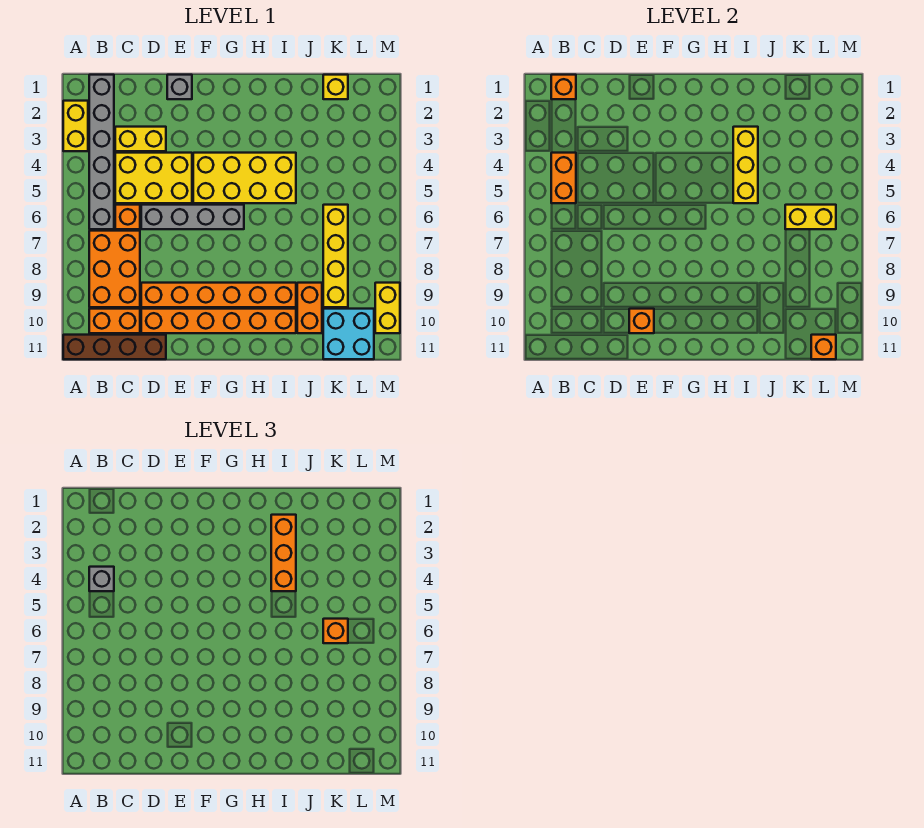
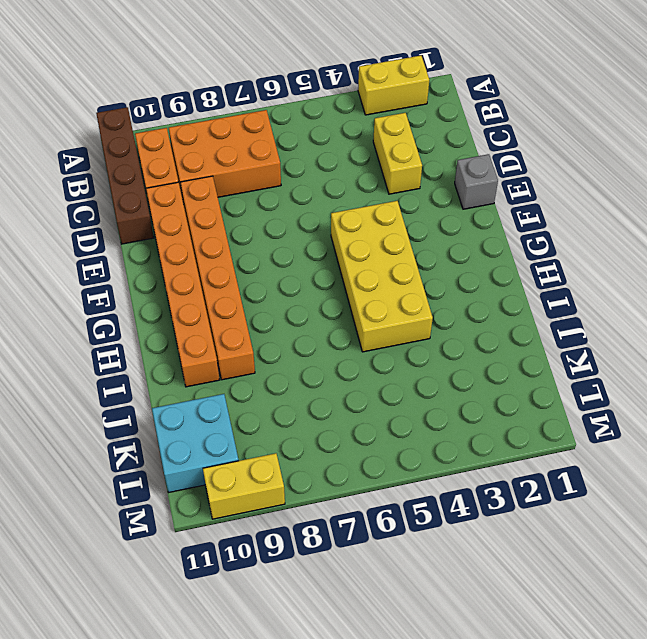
none -> grey 1x6 brick [89,75,114,229]
none -> yellow 2x3 brick [115,153,192,203]
none -> orange 1x1 brick [115,205,140,229]

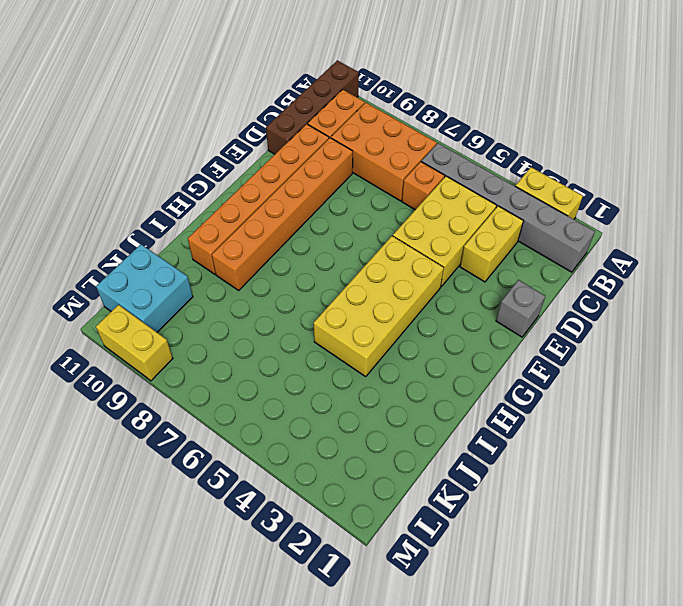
none -> grey 1x4 brick [141,205,244,229]
none -> orange 1x2 brick [297,283,322,333]
none -> yellow 1x1 brick [323,75,348,99]

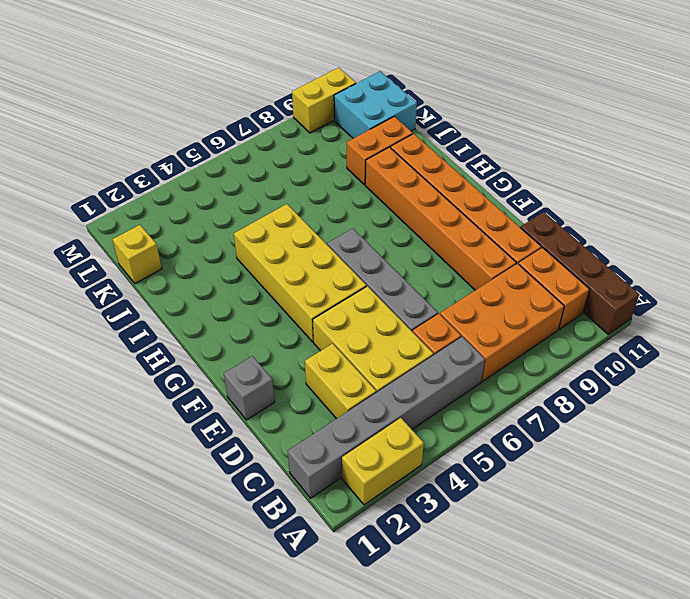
none -> yellow 1x4 brick [323,205,348,307]
none -> orange 1x1 brick [551,75,576,99]
none -> orange 1x2 brick [551,153,576,203]

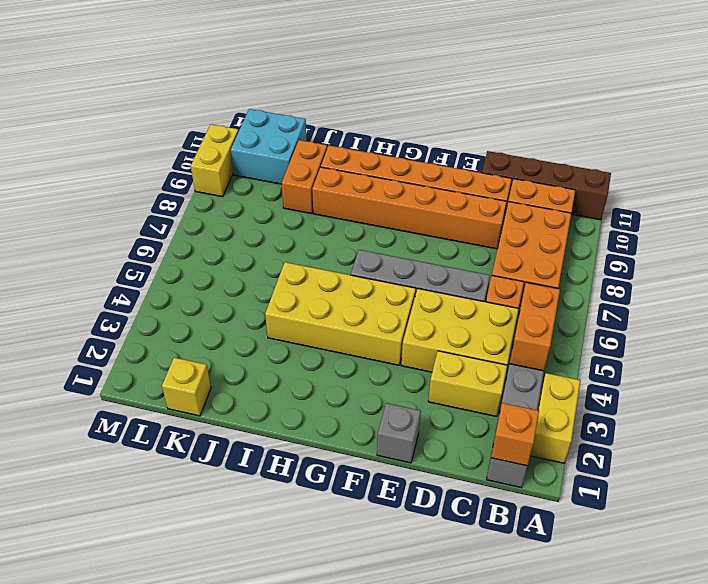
none -> yellow 1x4 brick [323,205,348,307]
none -> orange 1x1 brick [629,309,654,333]
none -> yellow 1x3 brick [733,127,758,203]

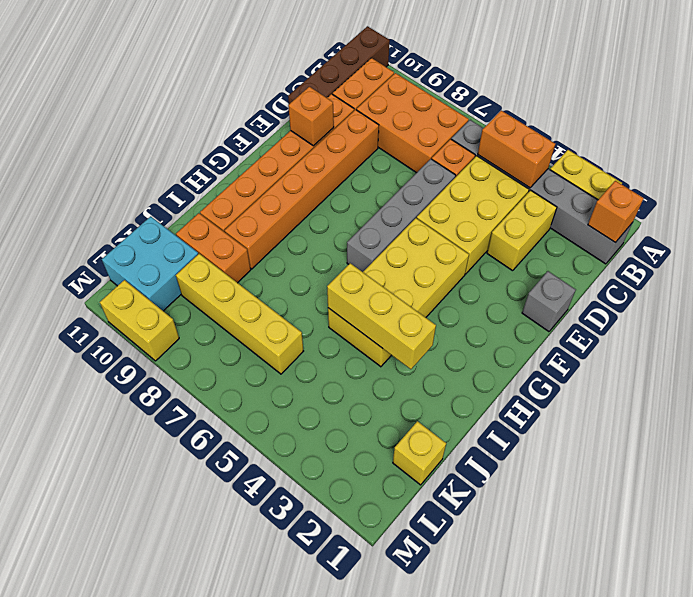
none -> yellow 1x2 brick [785,205,836,229]
none -> orange 1x1 brick [811,335,836,359]
none -> grey 1x1 brick [89,567,114,591]

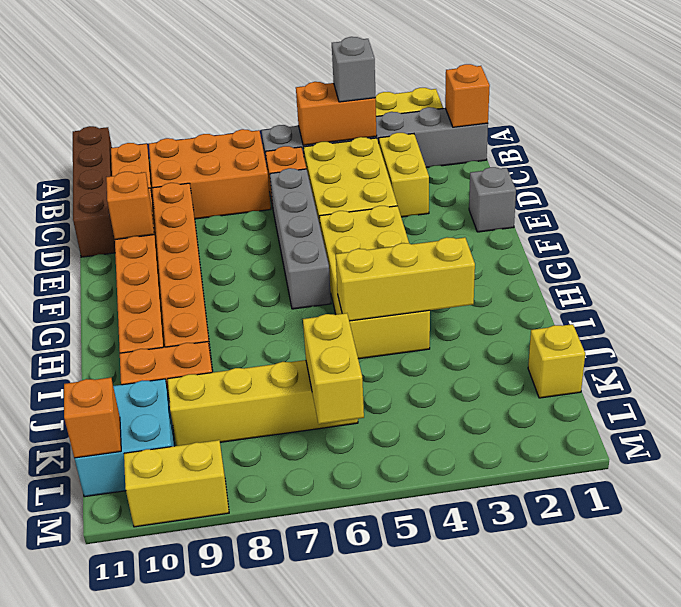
none -> orange 1x3 brick [271,515,296,591]
none -> orange 1x1 brick [323,619,348,643]

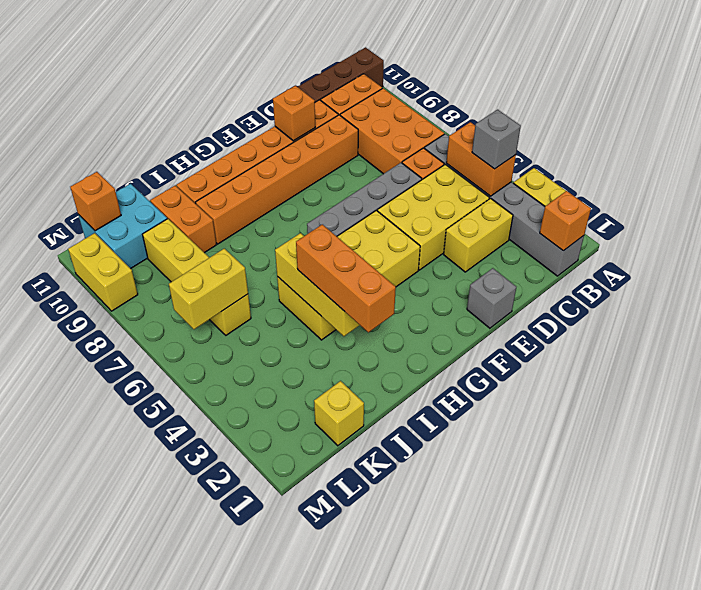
none -> orange 1x1 brick [323,619,348,643]

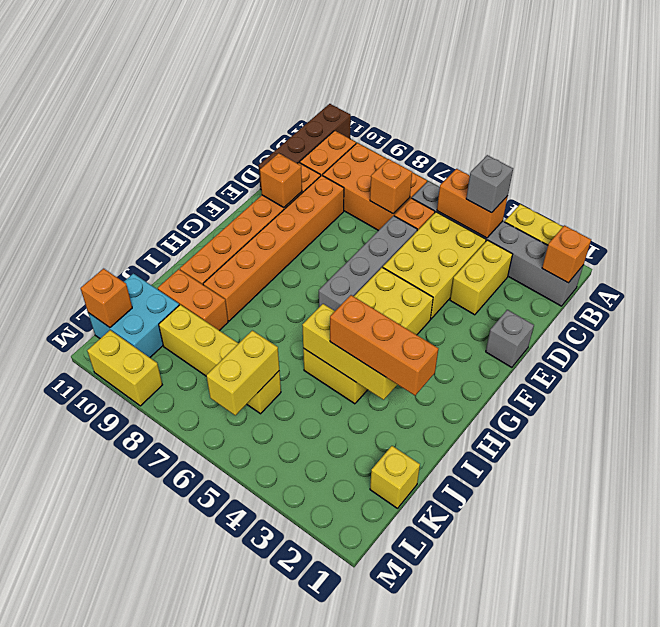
orange 1x1 brick [370,159,412,214] -> orange 1x1 brick moved to [323,619,348,643]

